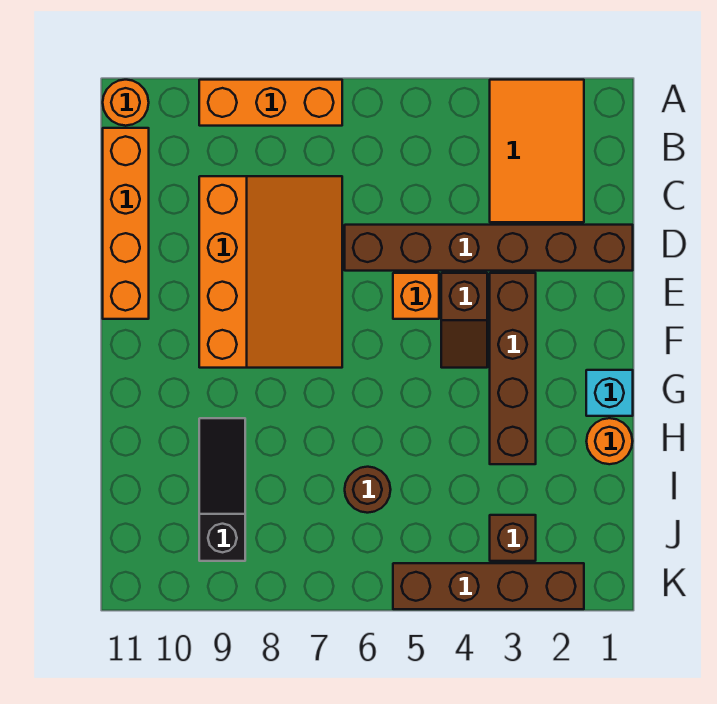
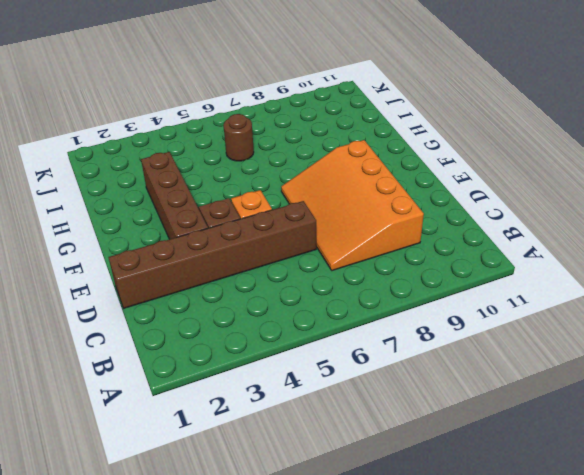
none -> orange 2x3 tile [490,80,584,222]
none -> orange 1x3 brick [199,80,342,126]
none -> orange 1x1 round brick [103,80,149,126]

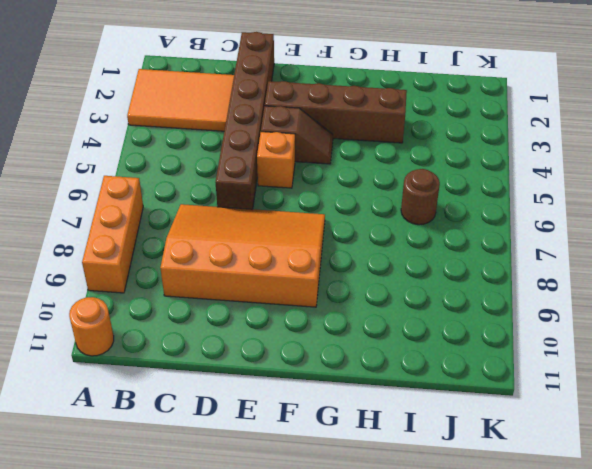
none -> orange 1x4 brick [103,128,149,319]
none -> cyan 1x1 brick [586,370,633,416]
none -> orange 1x1 round brick [586,418,632,464]

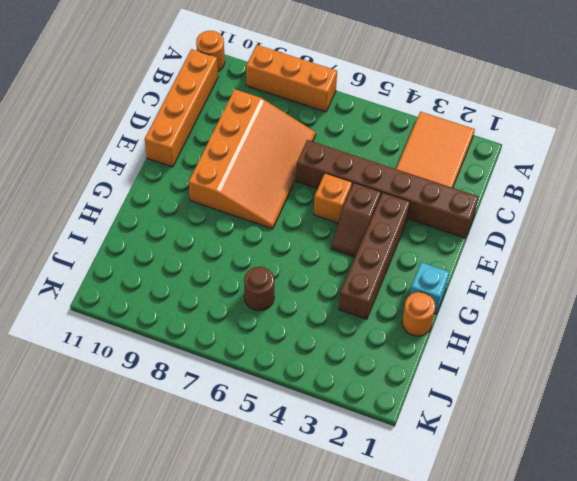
none -> black 1x3 slope [199,418,245,561]
none -> brown 1x1 brick [490,515,536,561]
none -> brown 1x4 brick [393,563,584,609]

